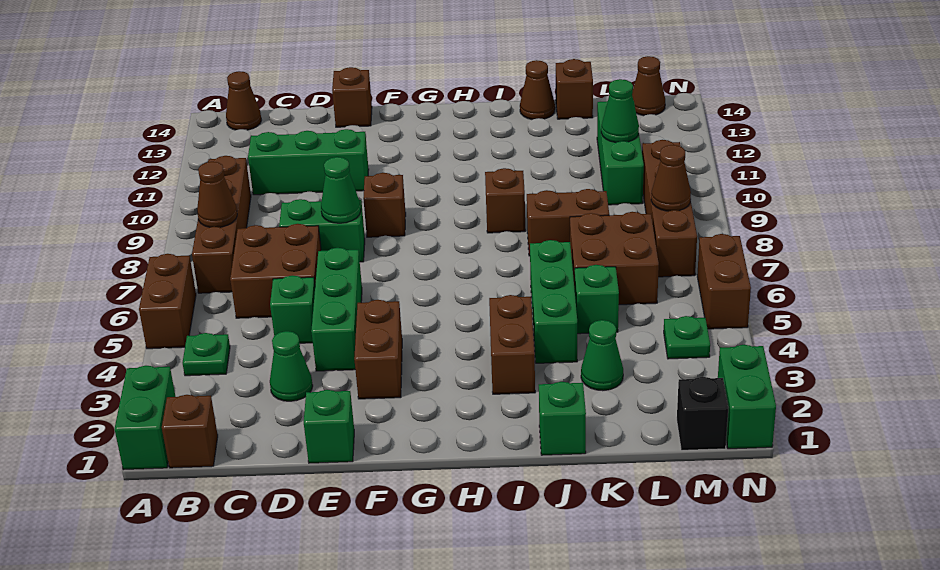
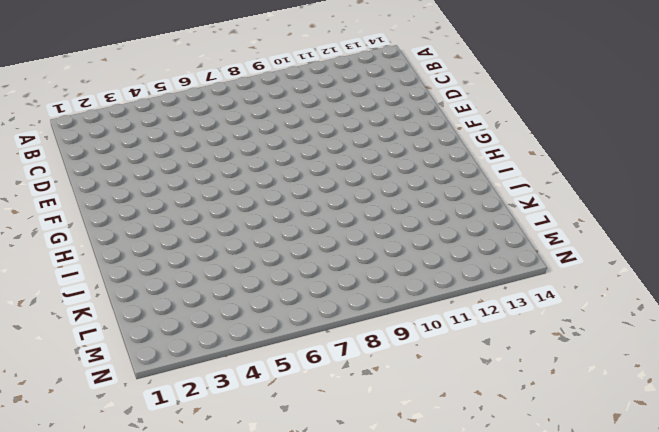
none -> green 1x2 brick [114,366,176,470]
none -> brown 1x2 brick [139,254,196,349]
none -> brown 1x1 brick [162,395,218,468]
none -> green 1x1 plate [182,333,230,376]

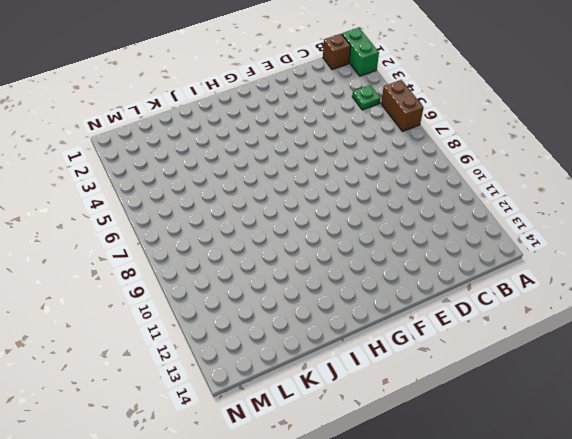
none -> brown 1x4 brick [192,156,251,293]
none -> brown 1x1 cone [226,71,261,130]
none -> brown 2x2 brick [230,224,321,318]
none -> green 1x3 brick [248,129,369,195]

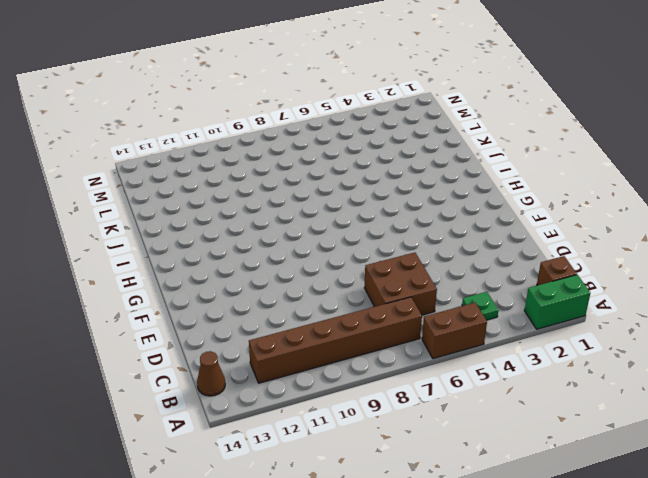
brown 1x6 brick [249,297,422,383] -> brown 1x4 brick [192,156,251,293]
none -> green 1x3 brick [248,129,369,195]
none -> green 1x1 cone [270,331,313,401]
none -> green 1x1 brick [270,275,315,343]
none -> green 1x2 brick [279,199,365,262]

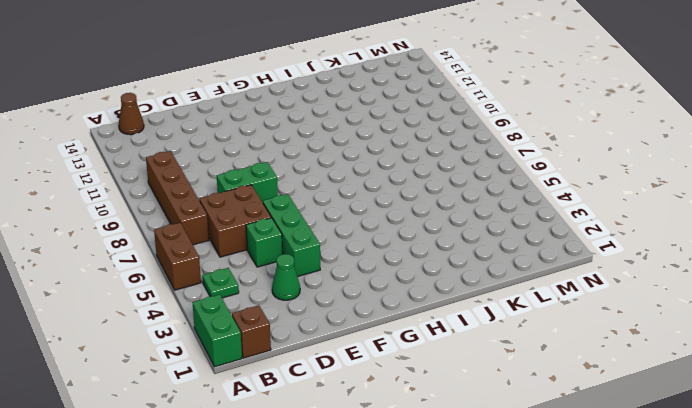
none -> green 1x3 brick [248,129,369,195]
none -> green 1x1 brick [304,390,354,463]
none -> brown 1x1 brick [332,67,372,127]
none -> brown 1x2 brick [354,300,402,399]

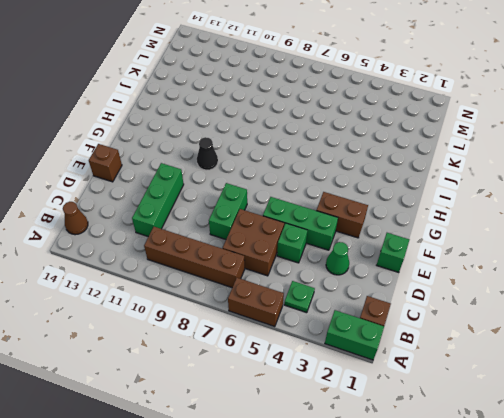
black 1x1 cone [197,137,218,170] -> none
none -> brown 1x1 brick [363,173,406,237]
none -> brown 1x2 brick [489,295,535,394]
none -> brown 1x1 brick [485,168,525,233]
none -> green 1x1 brick [539,382,586,455]

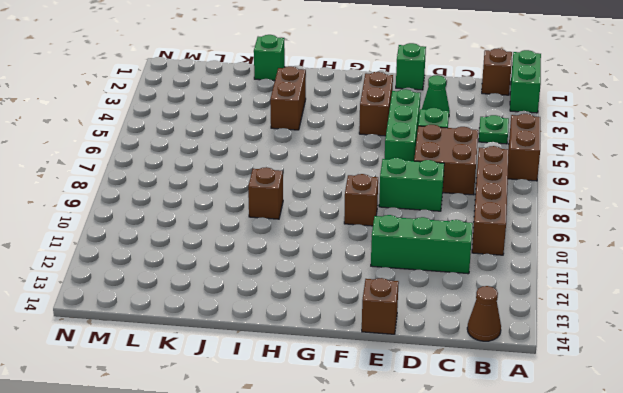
none -> green 1x3 brick [530,240,577,363]
none -> brown 1x2 brick [527,189,609,256]
none -> brown 1x1 cone [520,60,555,120]
none -> green 1x1 cone [581,320,623,391]

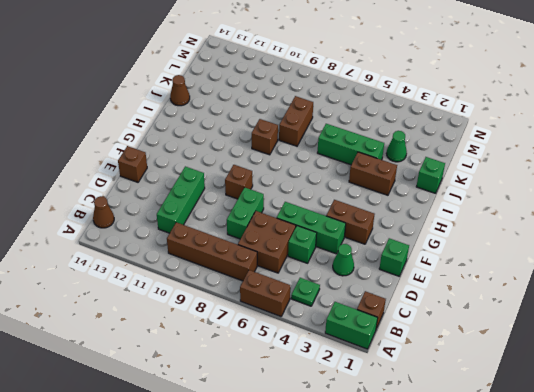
none -> green 1x1 brick [575,265,619,334]
none -> brown 2x2 brick [570,212,659,305]
none -> brown 1x1 brick [556,59,593,119]
none -> green 1x3 brick [597,101,644,205]

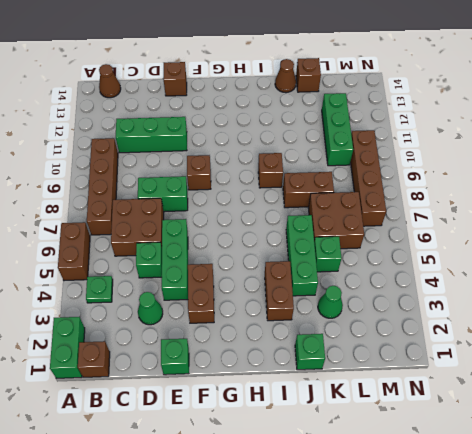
none -> black 1x1 brick [677,377,728,450]
none -> green 1x1 plate [664,316,710,359]
none -> brown 1x1 cone [632,56,665,116]
none -> green 1x2 brick [718,345,776,449]

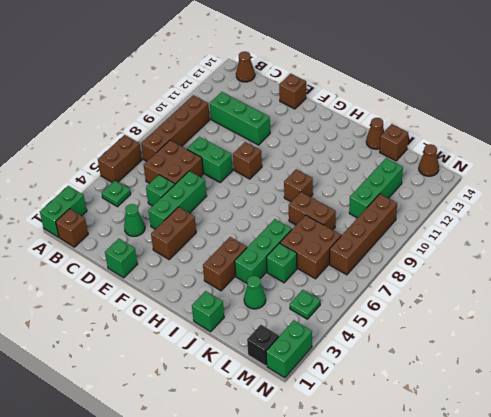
none -> brown 1x2 brick [697,234,751,329]
none -> brown 1x1 cone [197,162,237,227]
none -> green 1x1 cone [321,157,361,223]
none -> green 1x1 cone [601,79,639,142]

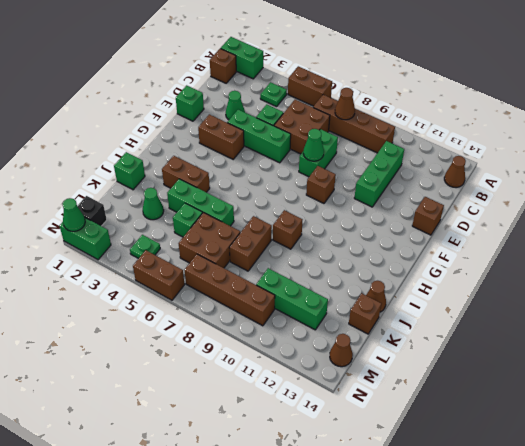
green 1x1 cone [63,198,85,231] -> green 1x1 cone moved to [601,79,639,142]
none -> brown 1x1 cone [651,145,691,211]

